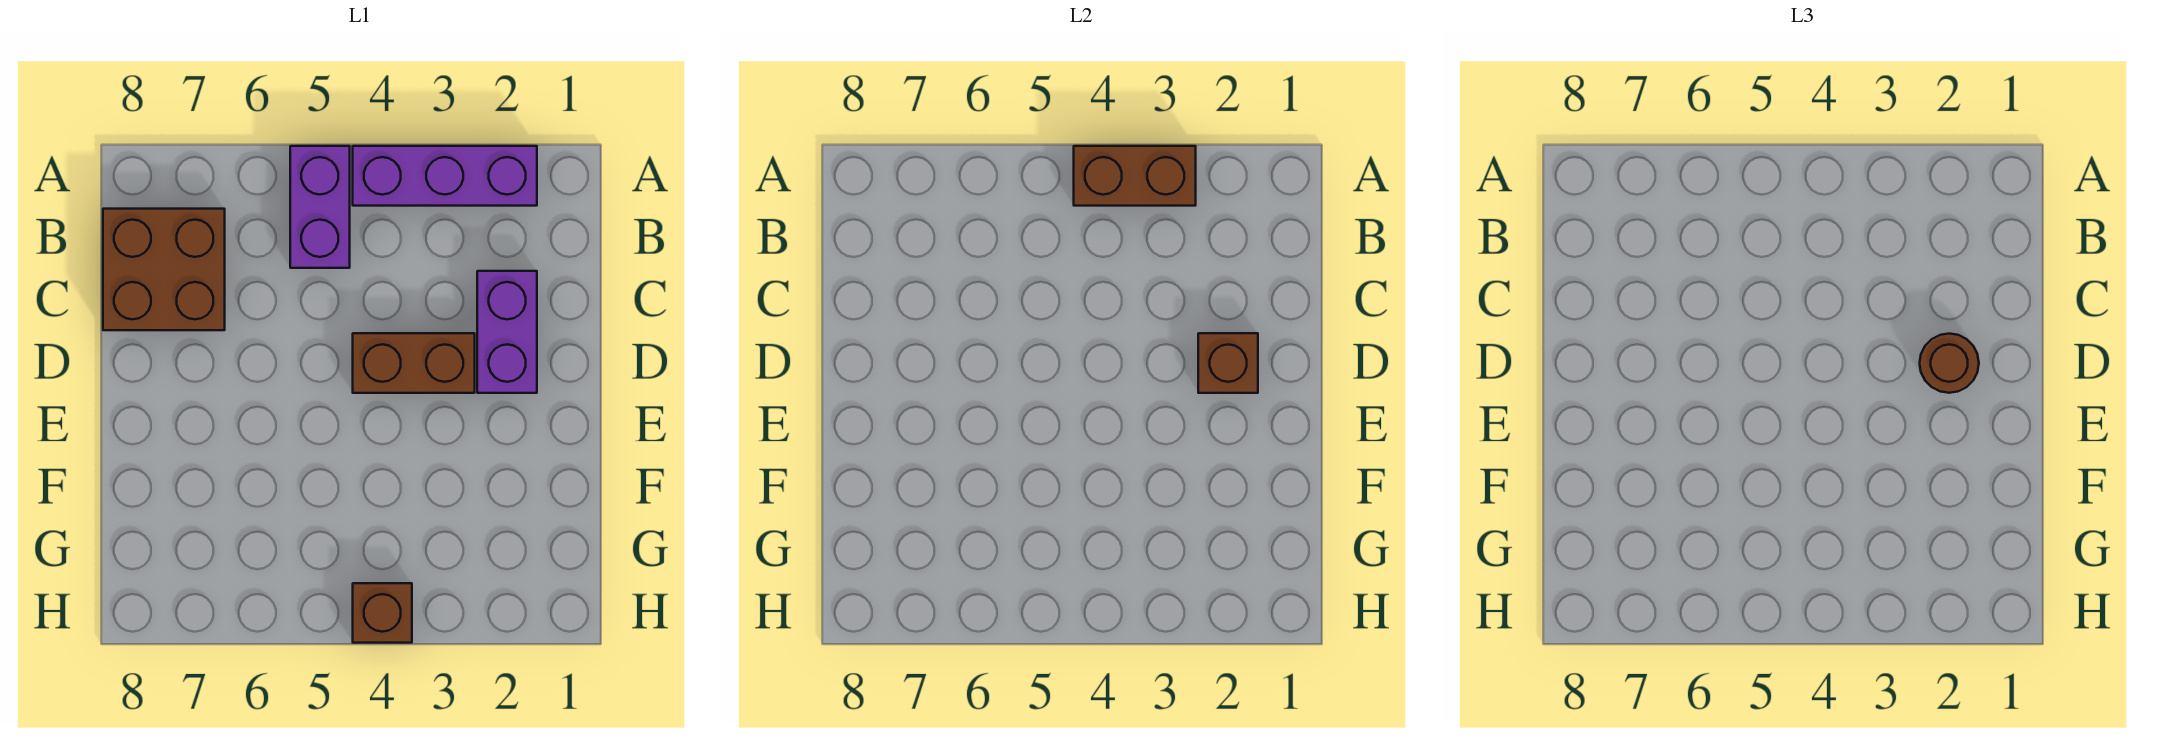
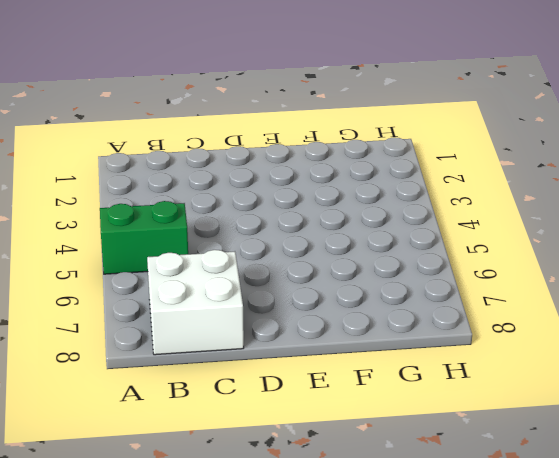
green 1x2 brick [100,201,188,274] -> purple 1x2 brick [290,146,350,268]
white 2x2 brick [147,250,244,355] -> brown 2x2 brick [103,209,225,330]
none -> purple 1x3 brick [353,146,537,206]
none -> purple 1x2 brick [477,271,537,393]

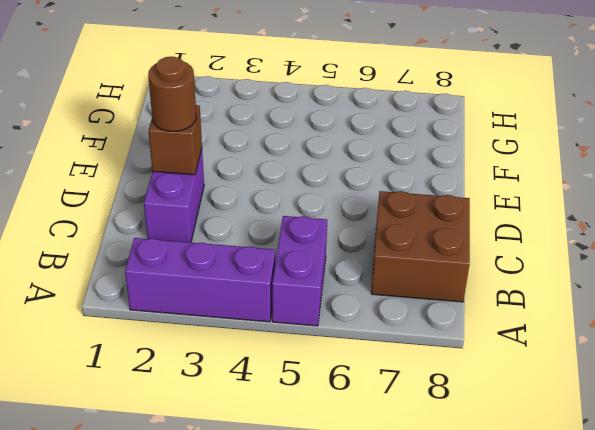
none -> brown 1x2 brick [353,333,475,393]
none -> brown 1x1 brick [353,583,412,643]

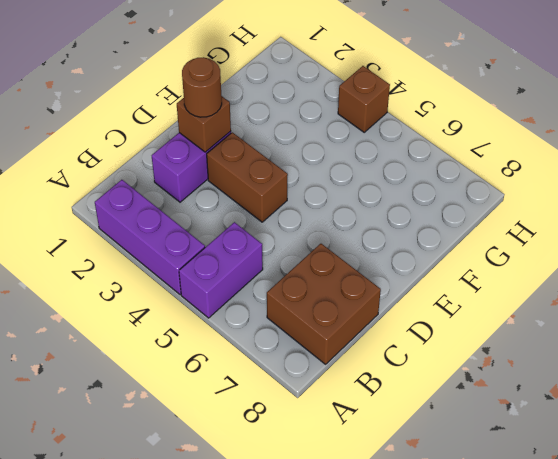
none -> brown 1x2 brick [1074,146,1196,206]

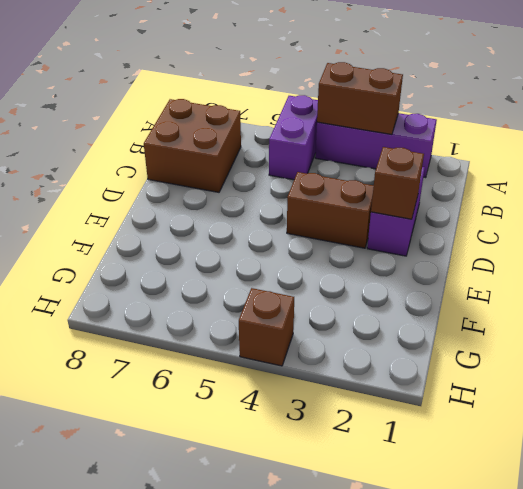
none -> brown 1x1 round brick [1920,334,1979,393]

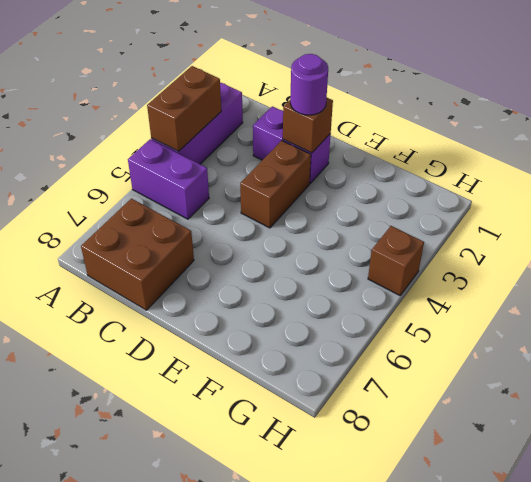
purple 1x1 round brick [290,54,328,115] -> brown 1x1 round brick [1920,334,1979,393]

